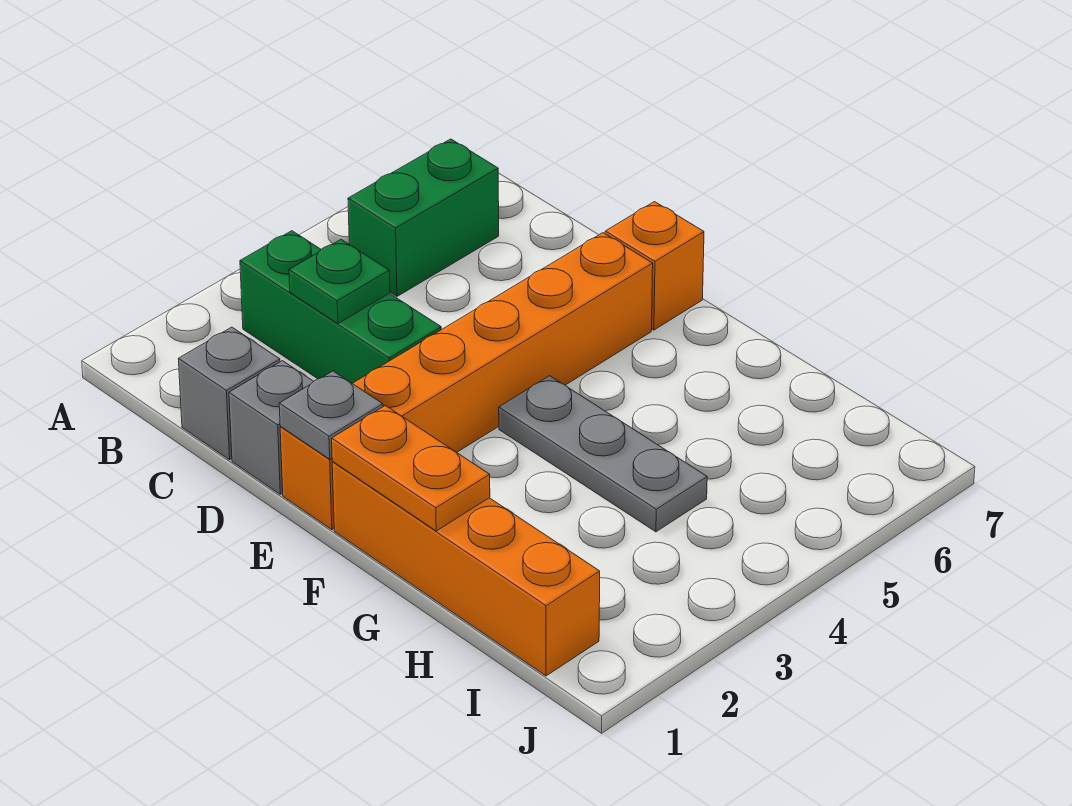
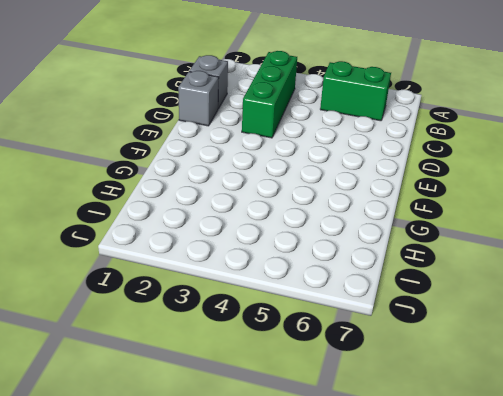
none -> orange 1x6 brick [280,233,653,530]
none -> orange 1x1 brick [605,202,704,330]

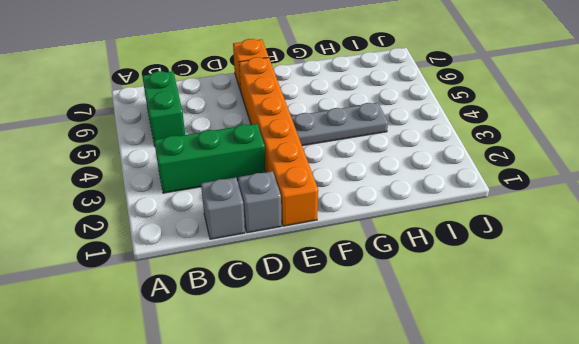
none -> orange 1x4 brick [332,462,600,676]
none -> green 1x1 plate [289,240,390,323]

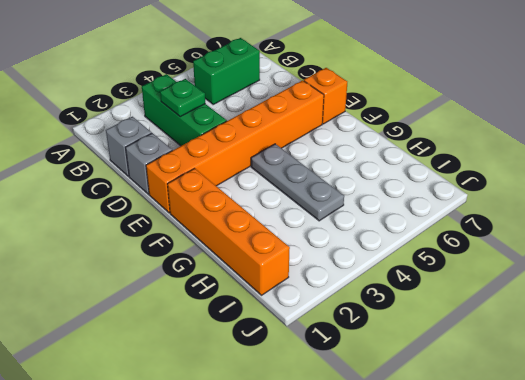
none -> grey 1x1 plate [279,371,383,459]
none -> orange 1x2 plate [332,406,490,531]

